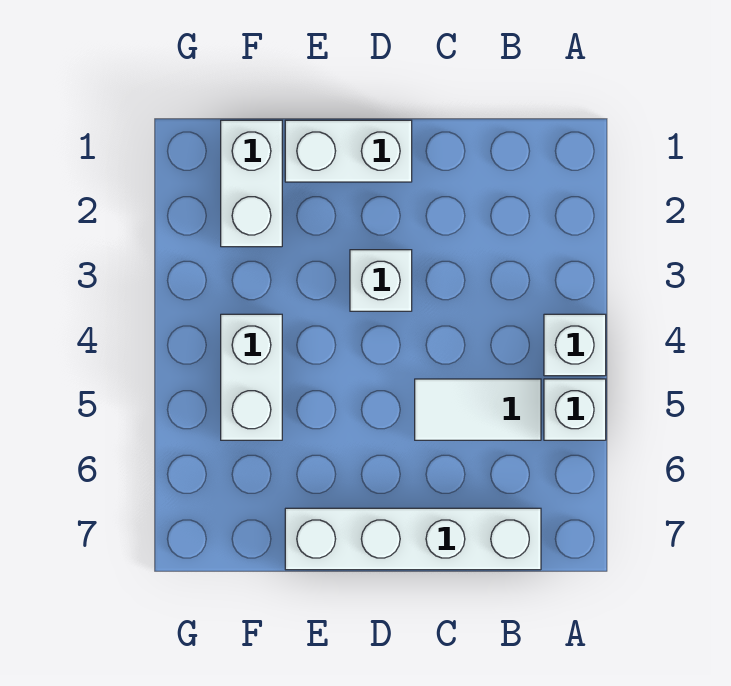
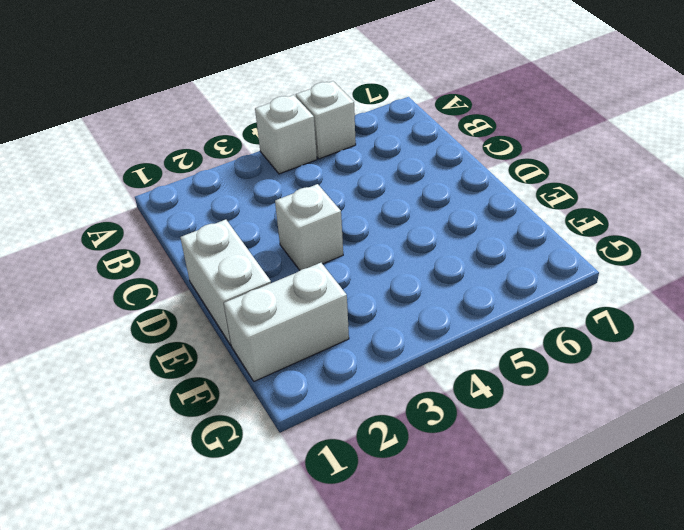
none -> white 1x2 tile [415,379,541,440]
none -> white 1x4 brick [285,508,541,570]

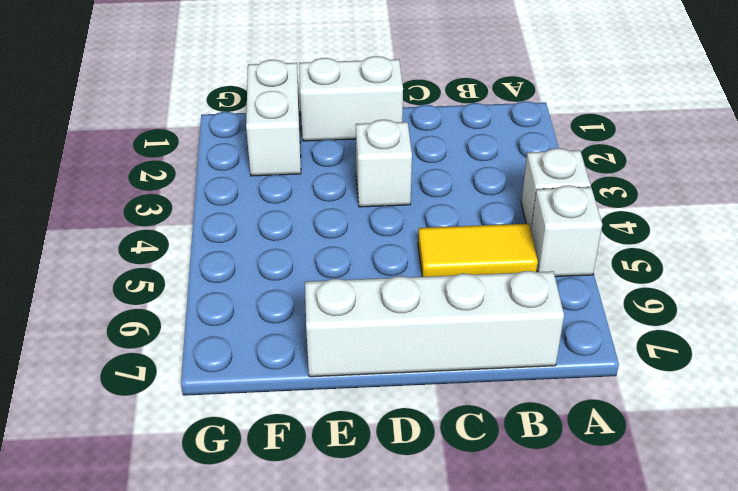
yellow 1x2 tile [418,224,538,277] -> white 1x2 tile [415,379,541,440]
none -> white 1x2 brick [221,314,282,440]

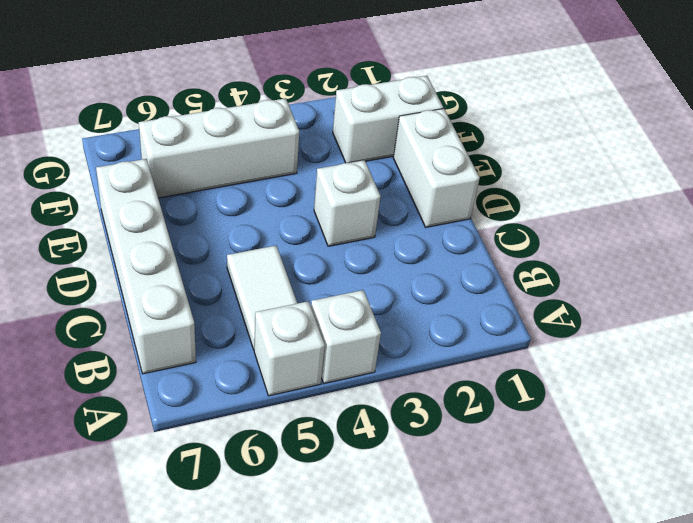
white 1x3 brick [139,98,299,198] -> white 1x2 brick [221,314,282,440]

